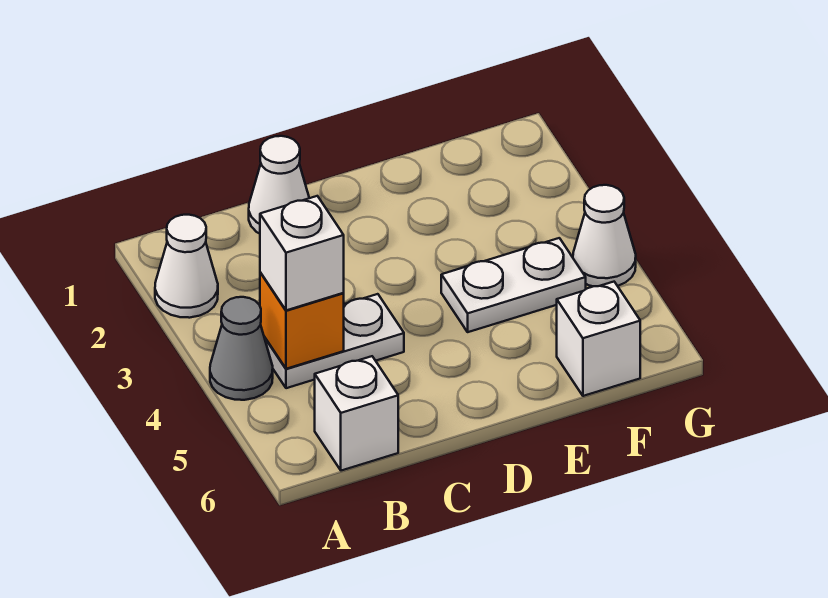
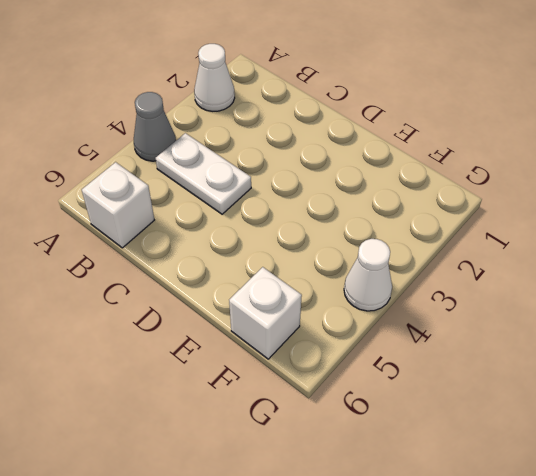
none -> white 1x1 cone [249,136,309,234]
none -> white 1x2 plate [441,238,586,332]

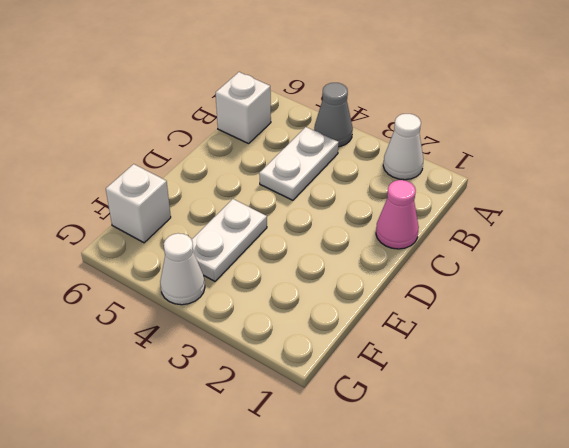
pink 1x1 cone [376,180,419,249] -> white 1x1 cone [249,136,309,234]
none -> orange 1x1 brick [260,272,344,369]
none -> white 1x1 brick [260,196,344,310]

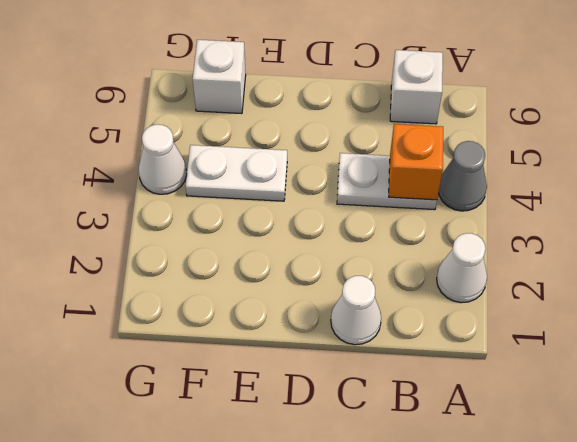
none -> white 1x1 brick [260,196,344,310]

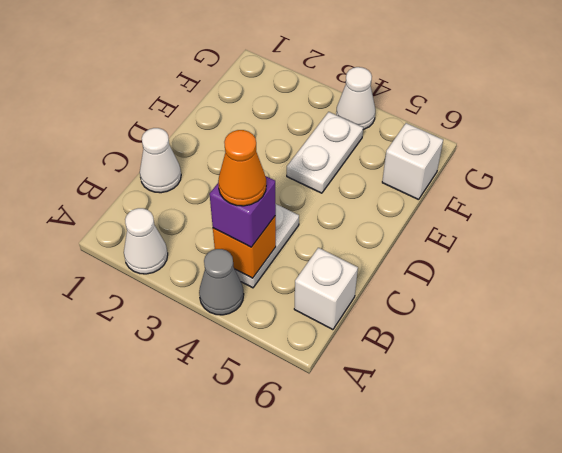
purple 1x1 brick [210,176,276,247] -> white 1x1 brick [260,196,344,310]
orange 1x1 cone [218,130,266,206] -> none

